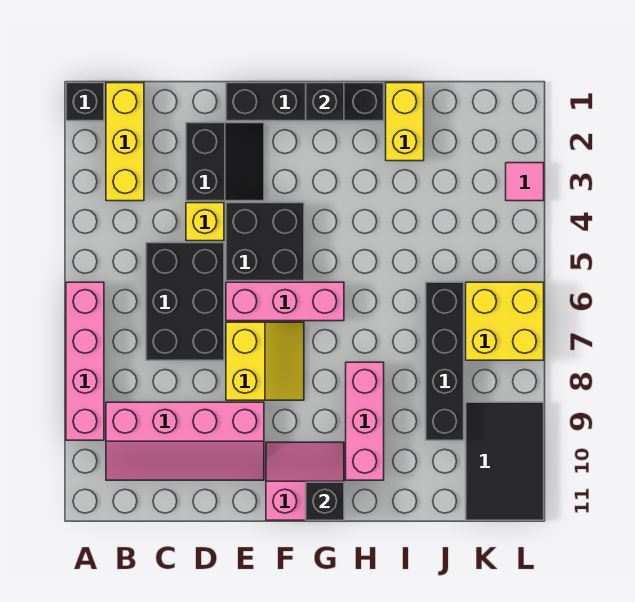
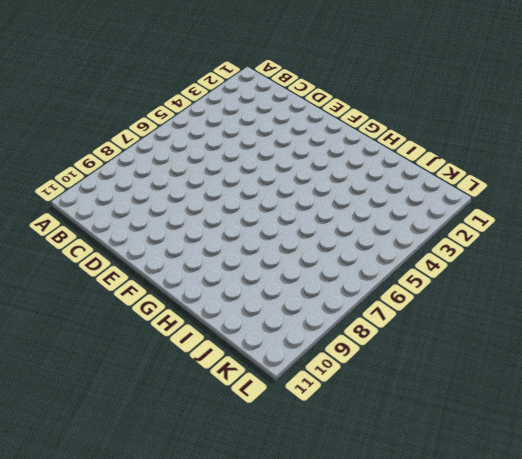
none -> black 1x1 brick [66,83,104,121]
none -> pink 1x4 brick [66,282,104,440]
none -> yellow 1x3 brick [106,83,144,201]

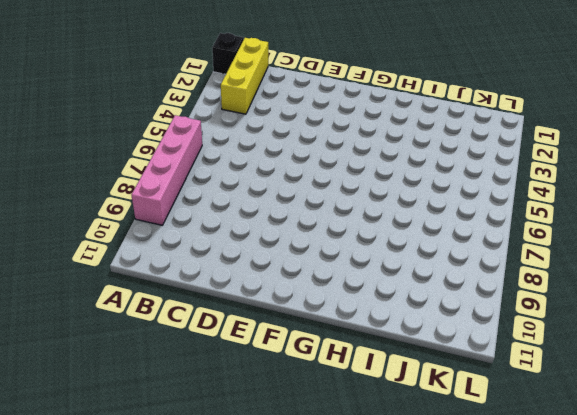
none -> pink 2x4 slope [106,402,264,480]
none -> black 2x3 brick [146,243,224,360]
none -> black 2x2 slope [186,123,264,201]

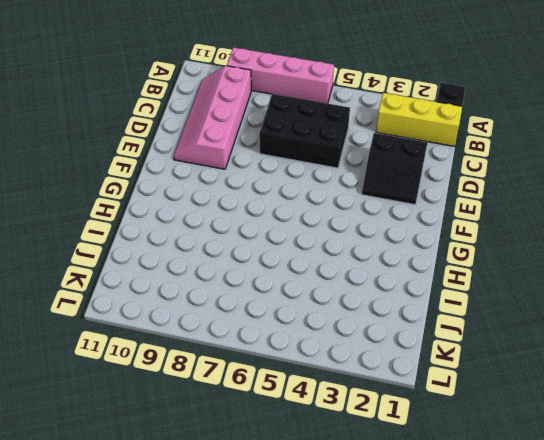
none -> yellow 1x1 brick [186,203,224,241]
none -> black 1x4 brick [226,83,384,121]
none -> black 2x2 brick [226,203,304,281]

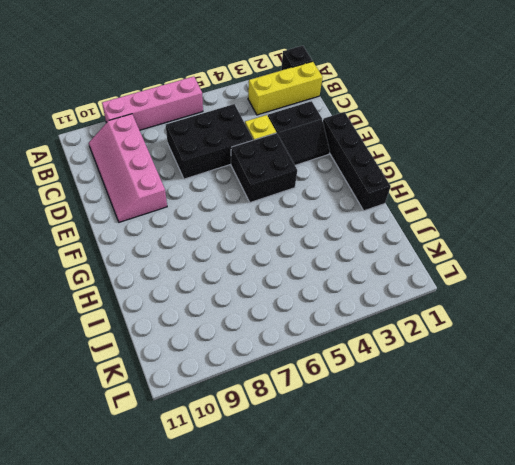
none -> pink 1x3 brick [226,282,344,321]
none -> yellow 2x2 slope [226,322,304,400]
none -> pink 2x2 slope [266,442,344,520]

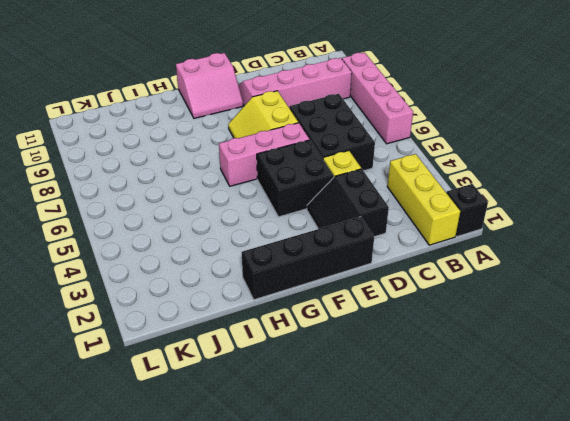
none -> pink 1x3 brick [346,362,384,480]
none -> yellow 1x2 brick [386,83,424,161]
none -> black 1x4 brick [426,282,464,440]

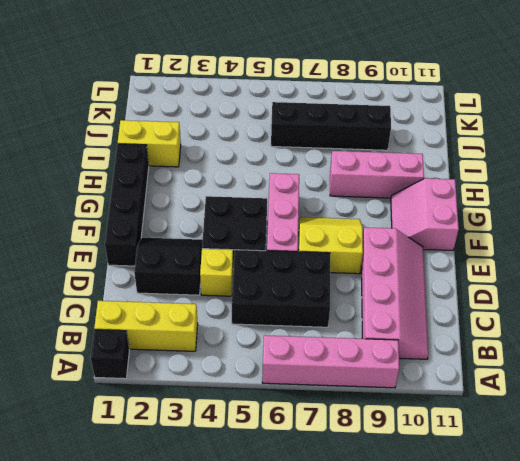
none -> yellow 2x2 brick [466,282,544,360]
none -> black 2x3 tile [466,402,544,520]
none -> pink 1x1 tile [506,163,544,201]

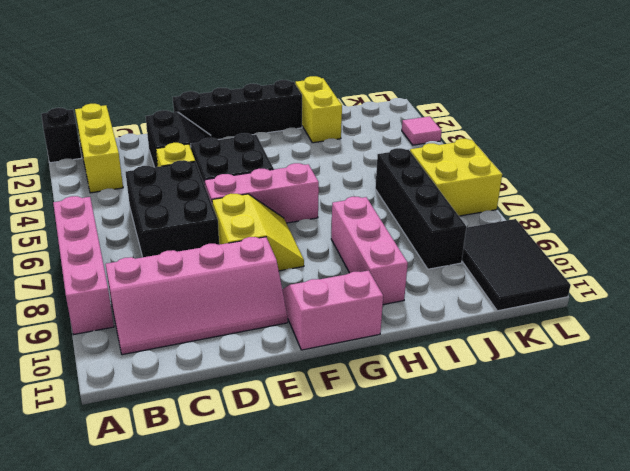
none -> black 1x1 brick [306,83,344,121]
none -> black 1x1 brick [306,482,344,520]

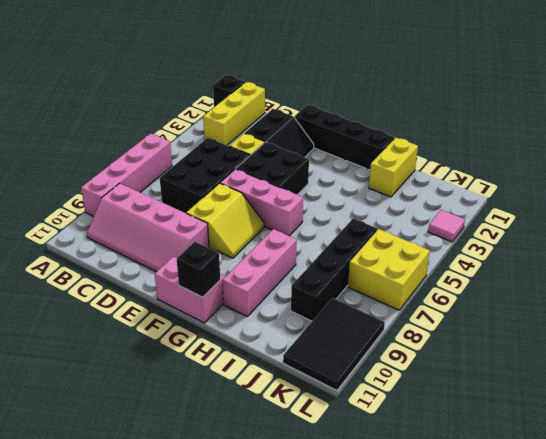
none -> black 1x1 brick [306,83,344,121]

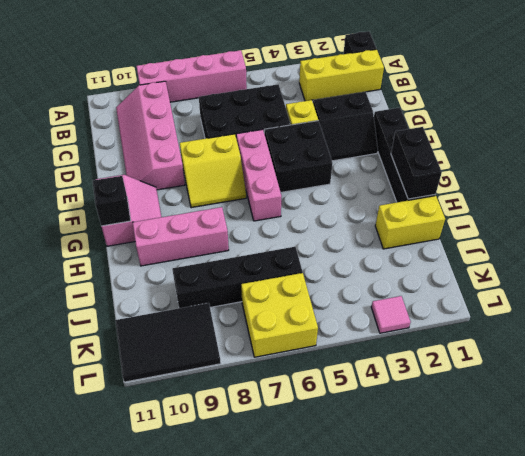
black 1x2 brick [391,127,442,199] -> black 1x1 brick [306,83,344,121]

